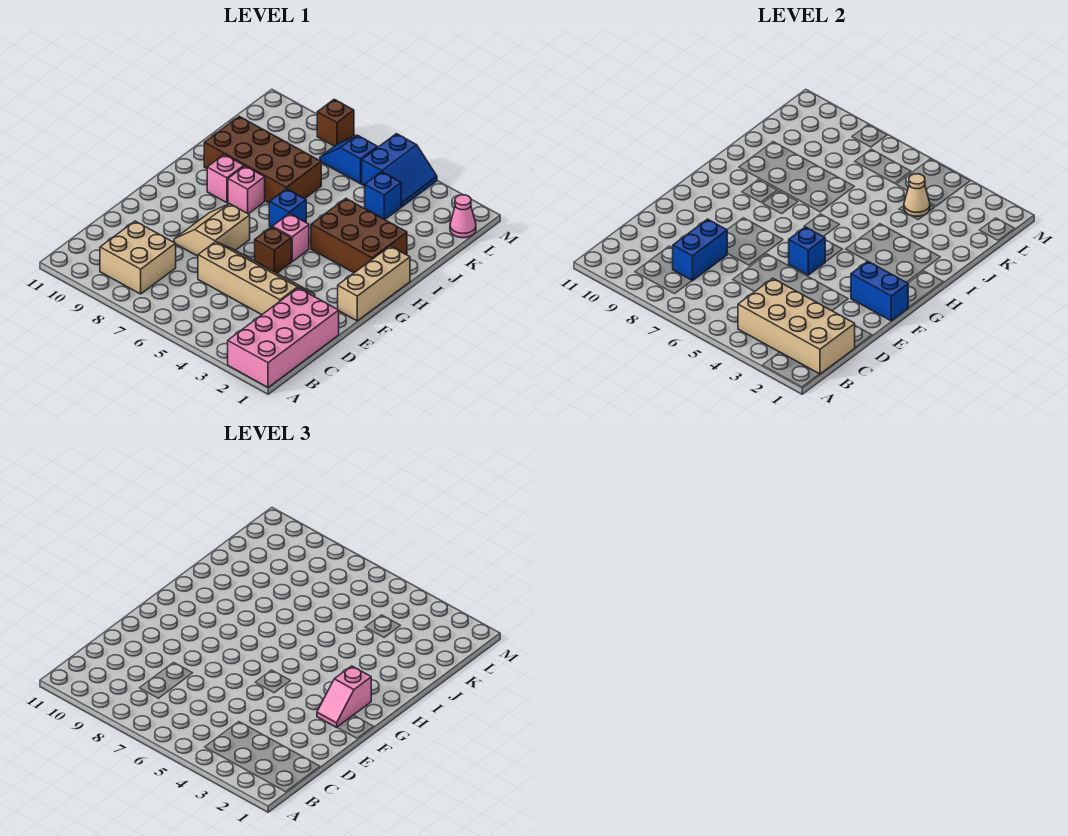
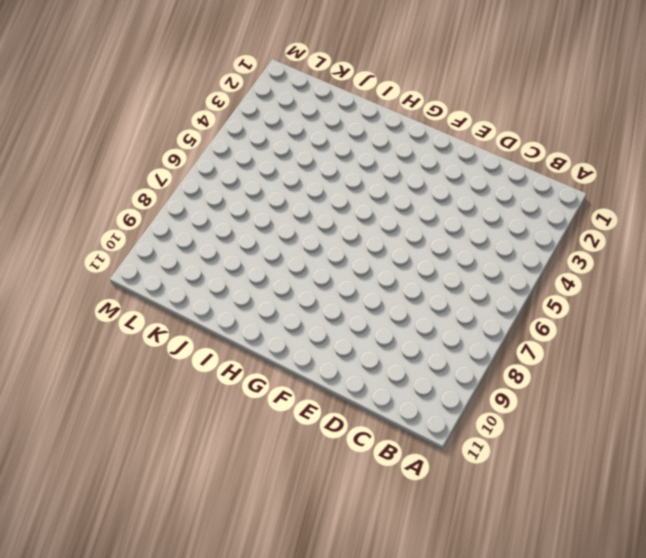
none -> pink 2x4 brick [228,288,339,387]
none -> tan 2x2 brick [100,221,176,294]
none -> tan 2x4 slope [198,242,315,315]

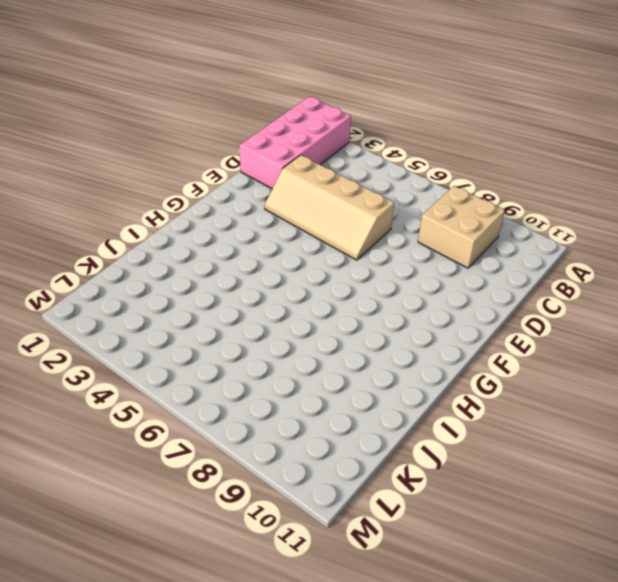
none -> tan 2x2 slope [174,204,250,256]
none -> tan 1x3 brick [338,246,410,321]
none -> brown 1x1 brick [255,227,291,273]

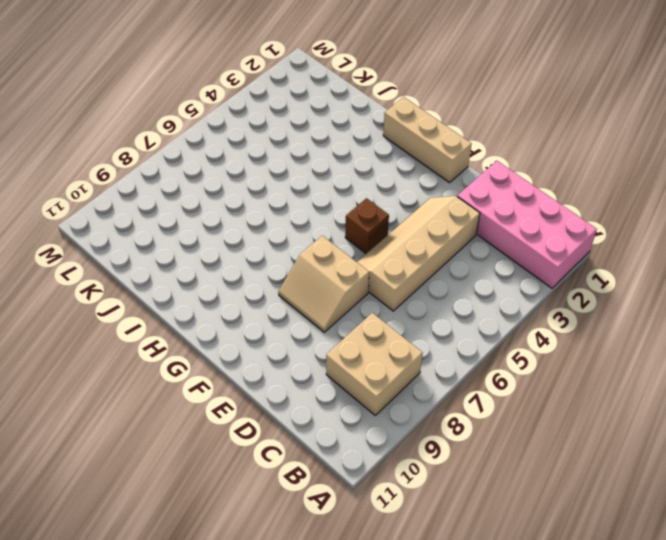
none -> pink 1x1 brick [272,214,309,262]
none -> brown 2x3 brick [311,199,407,273]
none -> blue 1x1 brick [269,189,306,227]

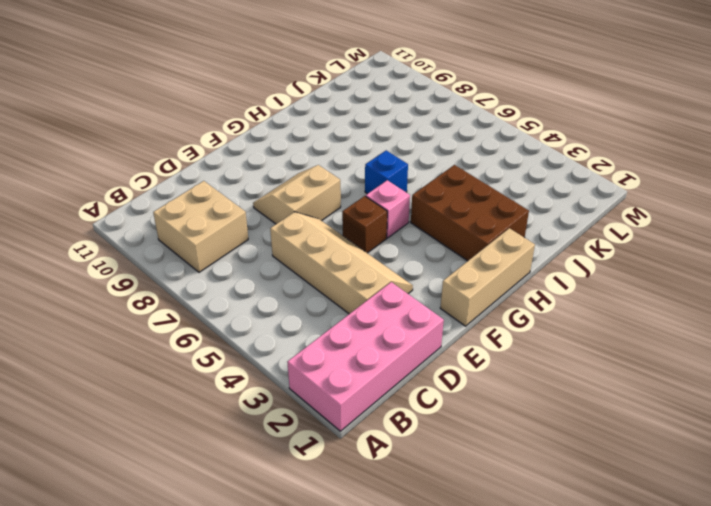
none -> pink 1x1 brick [228,166,265,214]
none -> pink 1x1 brick [207,155,244,203]
none -> brown 2x4 brick [204,116,321,203]

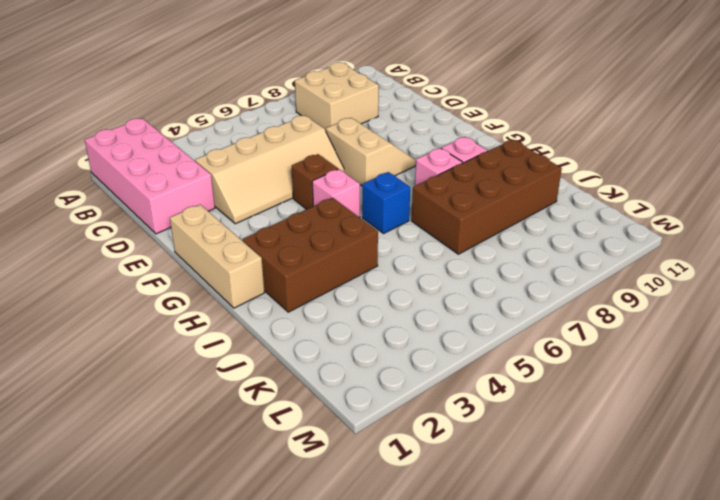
none -> blue 1x1 brick [365,172,401,220]
none -> pink 1x1 cone [450,195,476,238]
none -> blue 2x2 slope [362,134,437,207]

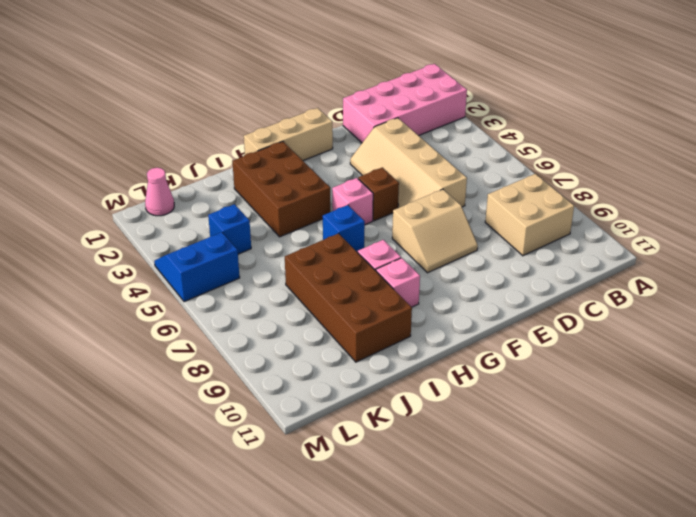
none -> blue 1x2 slope [320,135,378,184]
none -> brown 1x1 brick [317,99,354,146]
none -> tan 2x4 brick [738,278,855,374]

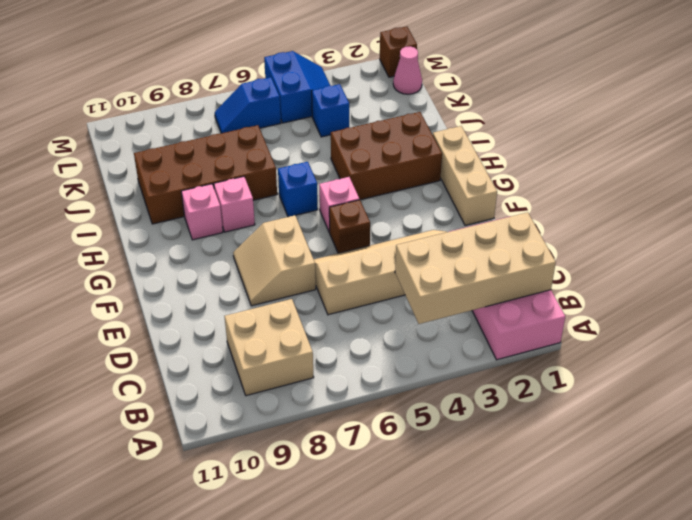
brown 1x1 brick [380,27,417,77] -> brown 1x1 brick moved to [317,99,354,146]
none -> blue 1x2 brick [673,219,727,281]
none -> blue 1x2 brick [851,261,908,321]
none -> blue 1x1 brick [789,227,825,275]

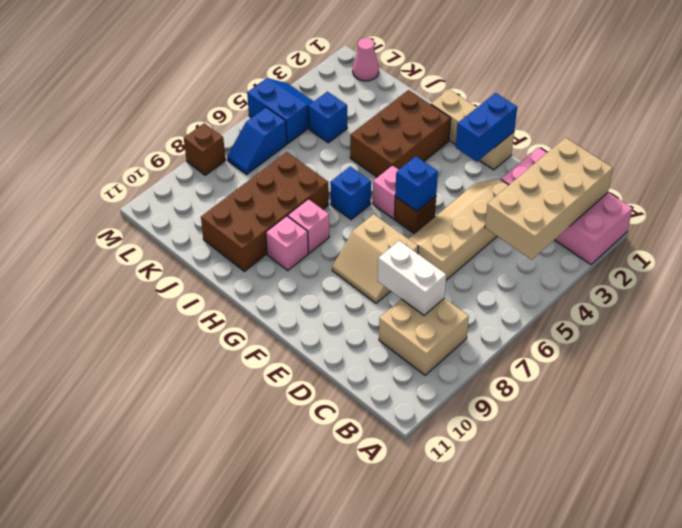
white 1x2 brick [378,241,446,315] -> blue 1x2 brick [673,219,727,281]
none -> tan 1x1 cone [904,174,930,216]
none -> pink 1x2 slope [317,666,371,727]

